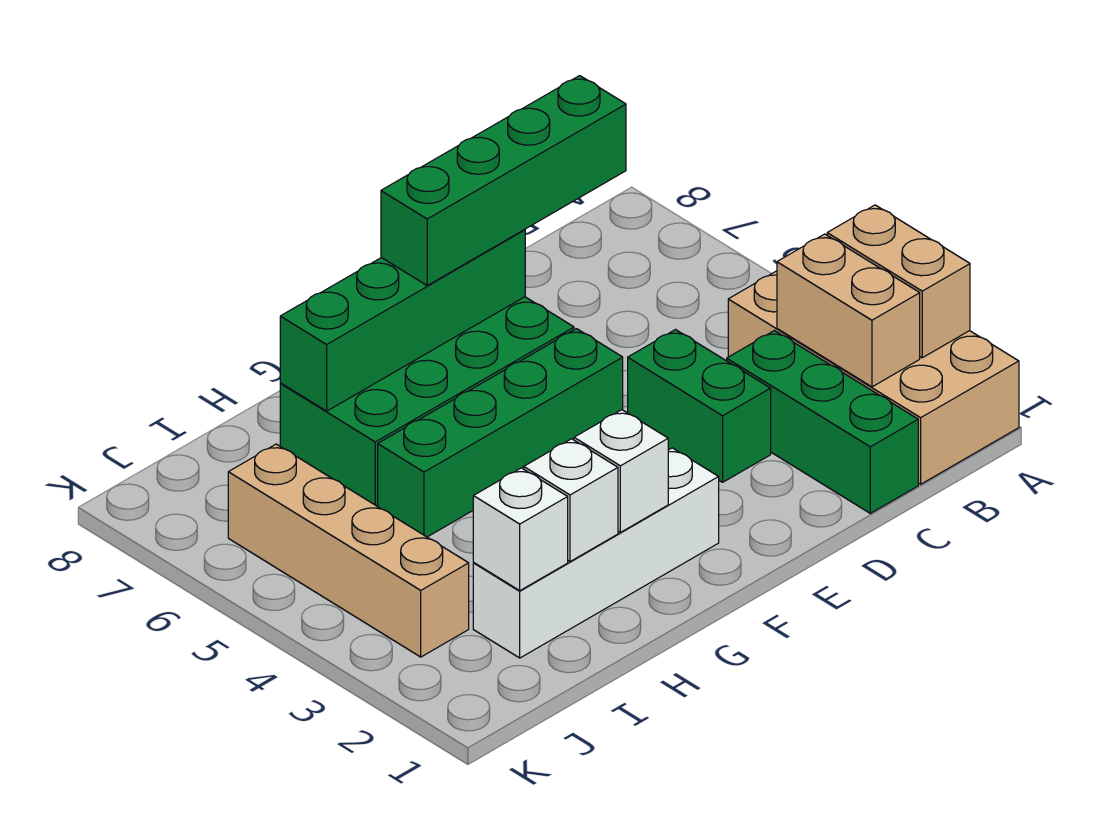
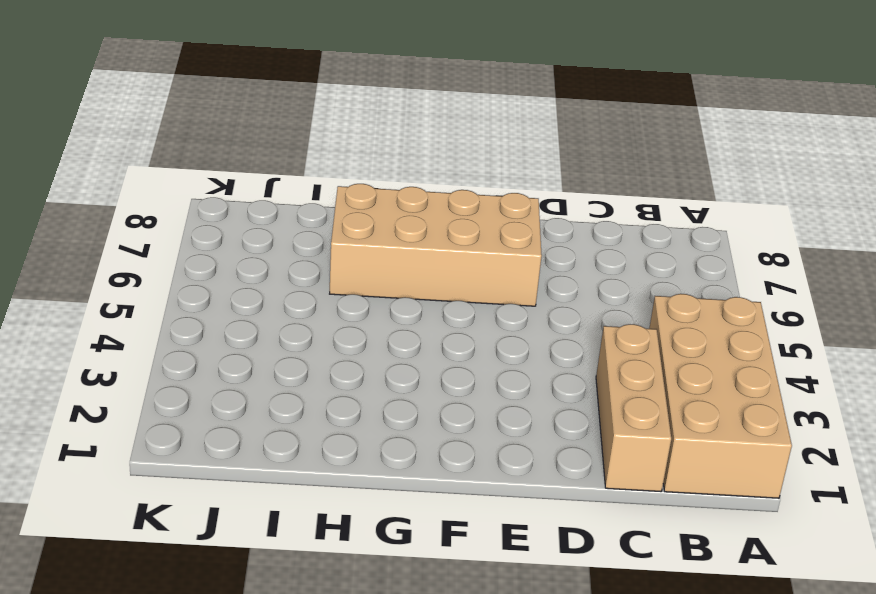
tan 1x3 brick [596,324,671,491] -> green 1x3 brick [727,331,918,513]
tan 2x4 brick [330,184,542,306] -> green 2x4 brick [280,297,574,506]
none -> green 1x2 brick [628,330,771,482]
none -> green 1x4 brick [378,329,623,537]
none -> white 1x4 brick [473,448,719,658]

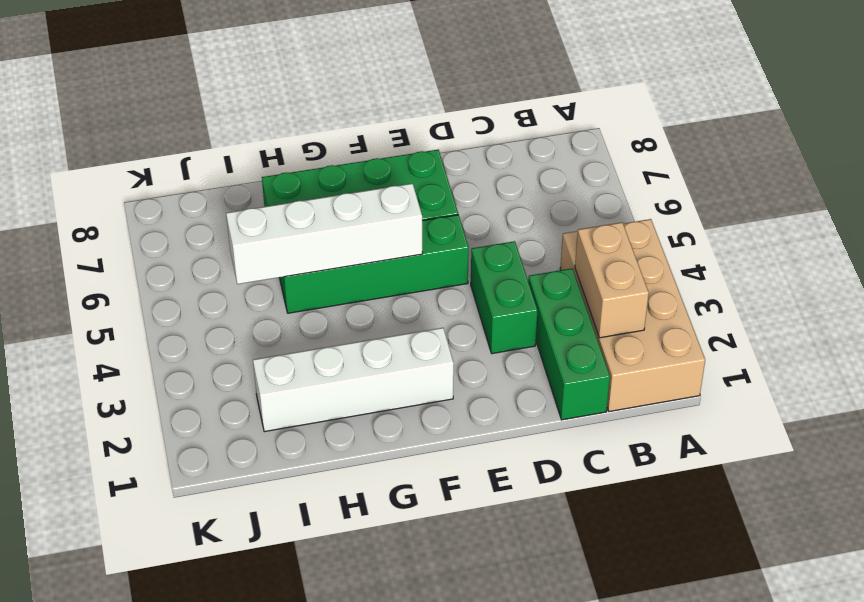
white 1x4 brick [226,183,423,284] -> none
none -> tan 1x4 brick [228,444,469,657]
none -> tan 1x2 brick [827,205,970,358]
none -> green 1x4 brick [280,230,525,411]

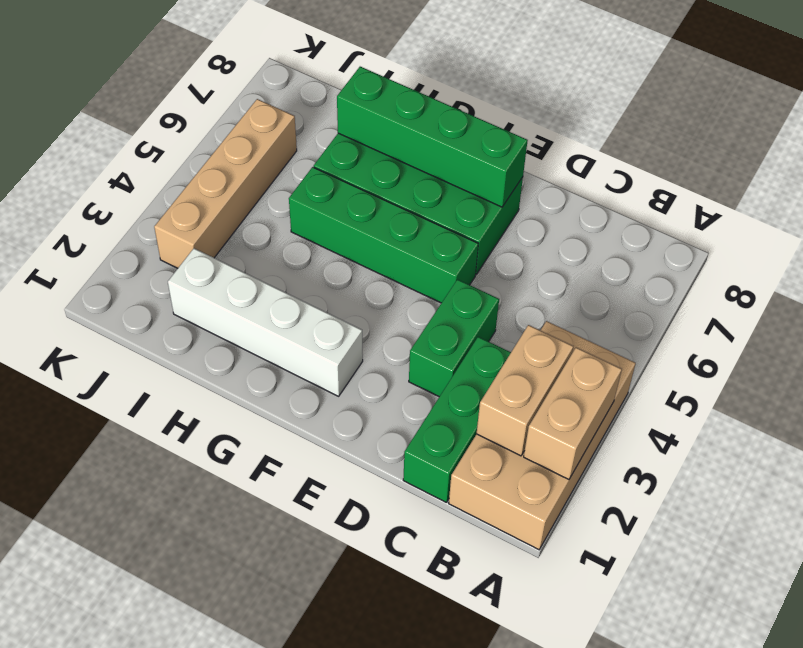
none -> white 1x1 brick [574,410,668,532]
none -> white 1x1 brick [524,439,618,562]
none -> white 1x1 brick [473,468,568,591]

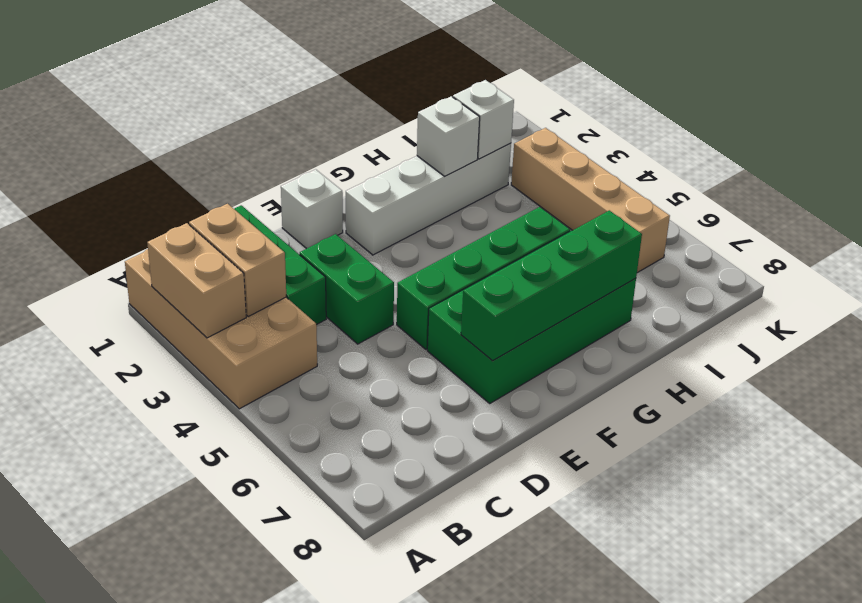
white 1x1 brick [281,169,343,249] -> white 1x1 brick moved to [574,410,668,532]
none -> green 1x4 brick [381,76,626,285]

